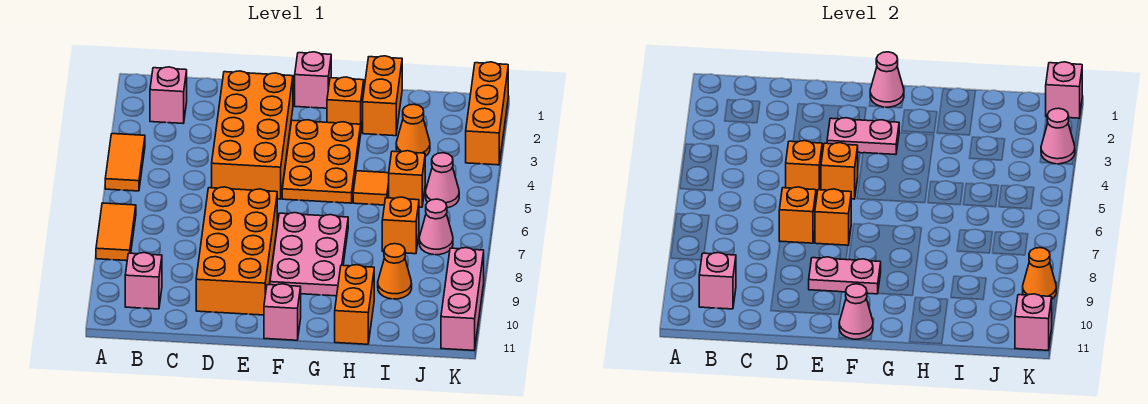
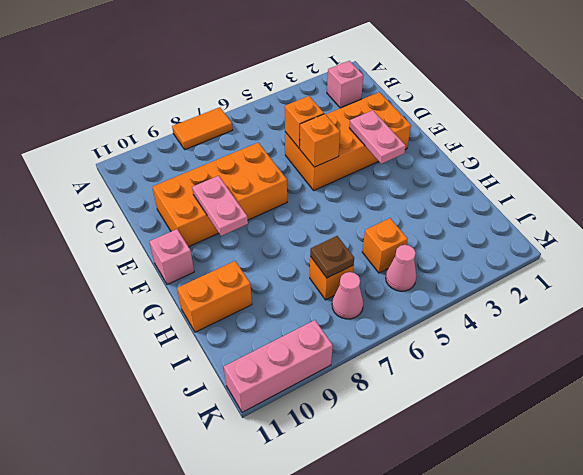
brown 1x1 plate [310,236,354,278] -> none
none -> orange 1x2 tile [105,134,145,191]
none -> pink 1x1 brick [125,253,162,309]
none -> pink 1x1 brick [295,52,331,108]
none -> orange 2x3 plate [282,120,361,203]

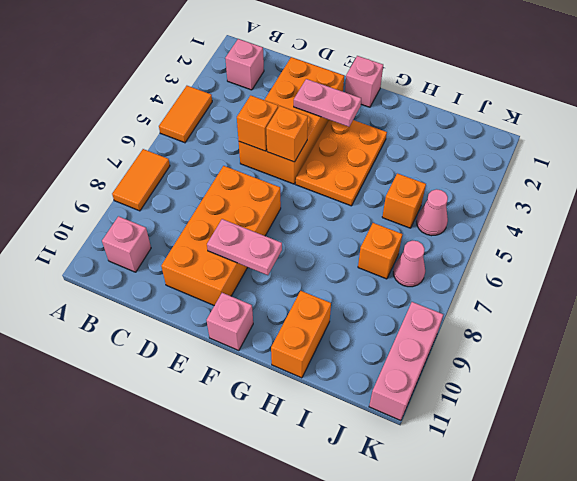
none -> pink 2x3 plate [270,213,348,296]
none -> orange 1x1 brick [327,77,364,128]
none -> orange 1x2 brick [363,56,402,136]
none -> orange 1x1 tile [353,171,389,205]

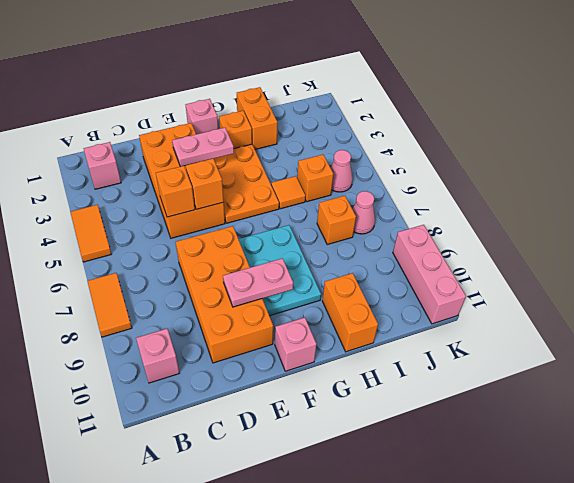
cyan 2x3 plate [239,225,321,316] -> pink 2x3 plate [270,213,348,296]
none -> orange 1x1 cone [396,104,430,156]
none -> orange 1x1 cone [378,244,412,299]
none -> orange 1x3 brick [466,62,508,165]
none -> pink 1x1 brick [699,253,736,309]

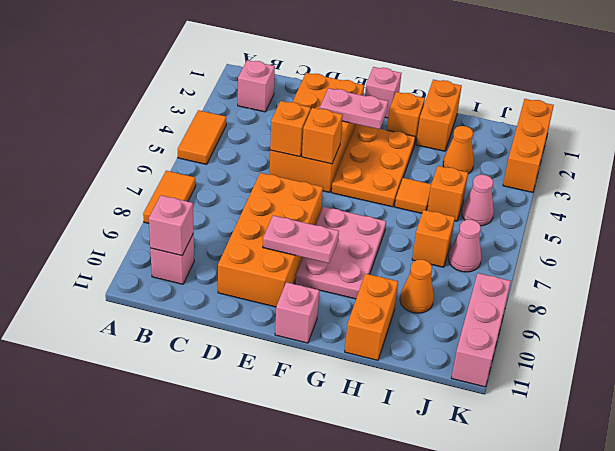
none -> orange 1x1 brick [779,187,816,243]
none -> orange 1x1 brick [815,189,851,245]
none -> pink 1x1 cone [870,52,904,107]
none -> pink 1x1 cone [839,284,873,339]

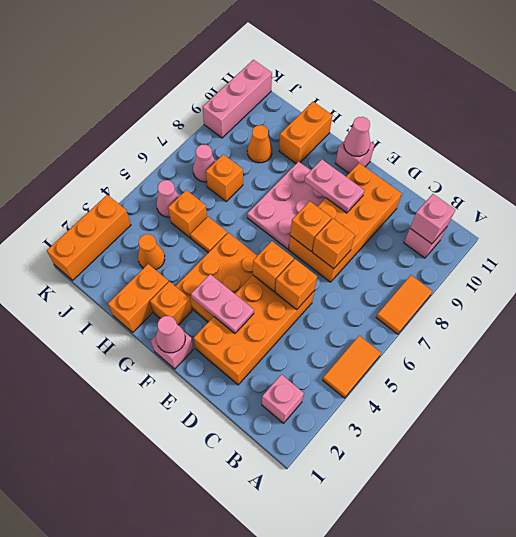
none -> pink 1x1 brick [1046,62,1082,118]
none -> pink 1x1 cone [1041,108,1075,164]
none -> orange 1x1 cone [1023,248,1056,299]
none -> pink 1x1 brick [1015,294,1052,350]

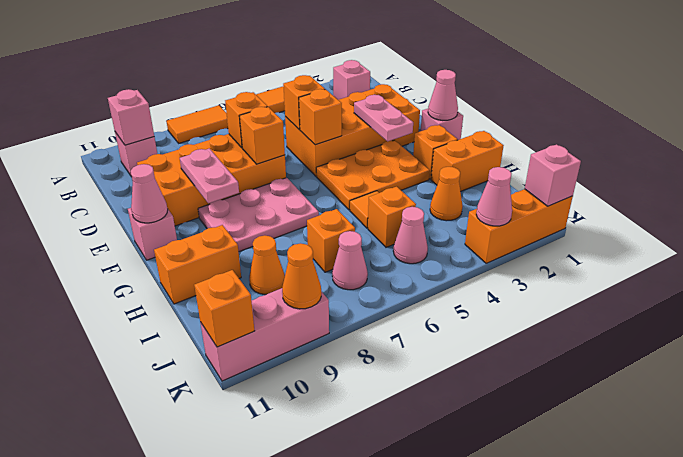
orange 1x1 brick [194,270,254,347] -> pink 1x1 brick [1015,294,1052,350]

